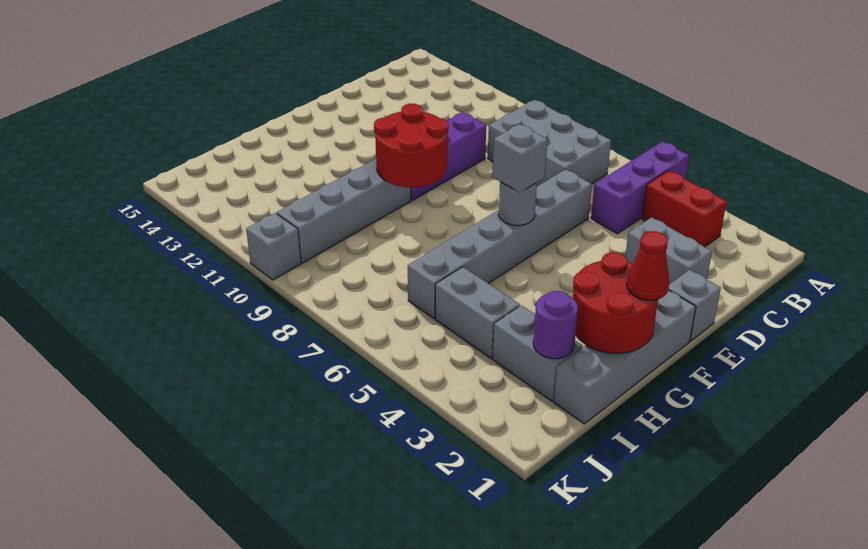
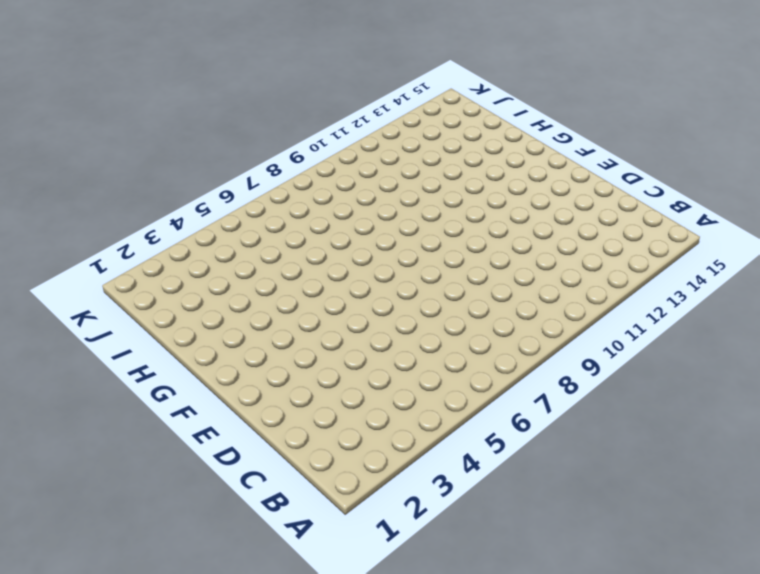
none -> purple 1x3 brick [591,141,689,234]
none -> red 1x2 brick [642,171,727,247]
none -> grey 2x3 brick [488,100,611,186]

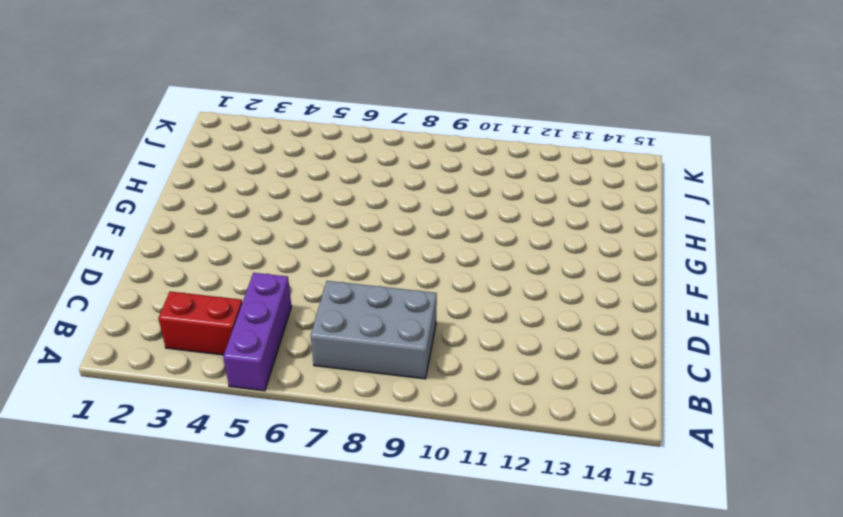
none -> grey 1x2 brick [625,217,712,284]
none -> grey 1x6 brick [408,169,592,318]
none -> purple 1x3 brick [411,112,486,200]

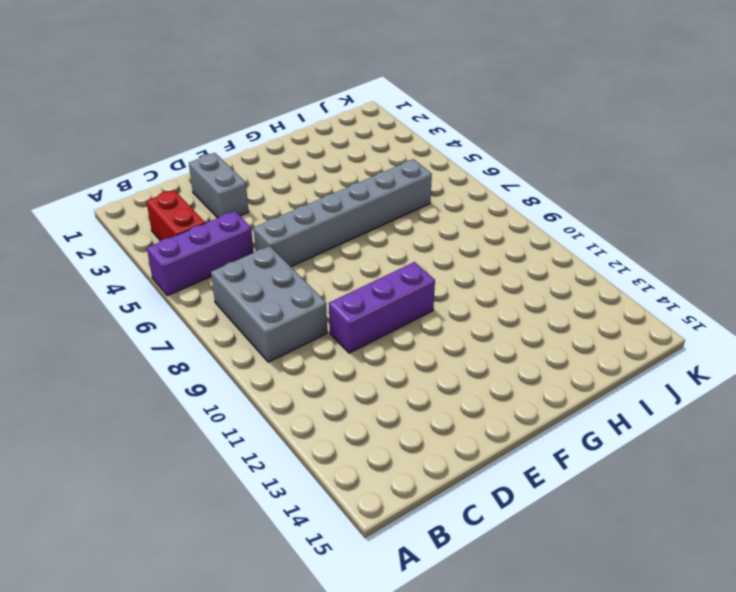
none -> grey 1x1 brick [668,270,721,341]
none -> grey 1x4 brick [554,290,696,424]
none -> grey 1x4 brick [277,159,411,263]

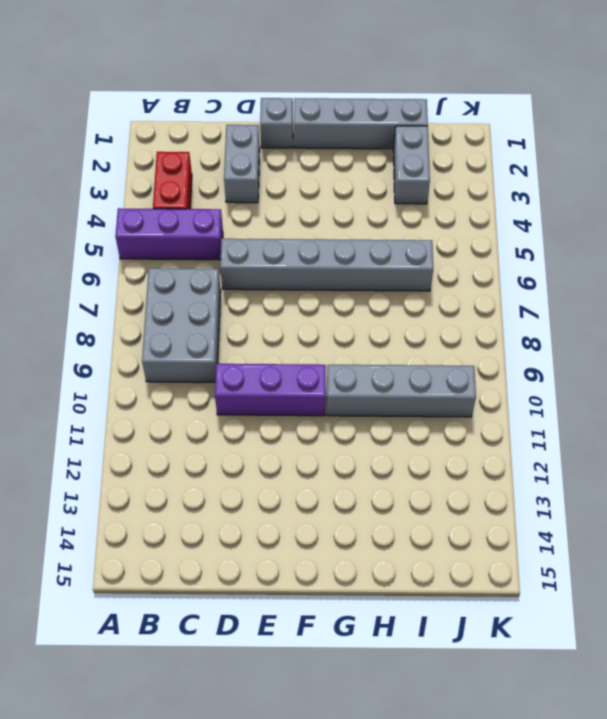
none -> grey 1x2 brick [435,267,520,358]
none -> grey 1x1 brick [246,213,301,280]
none -> grey 1x1 round brick [499,182,537,226]

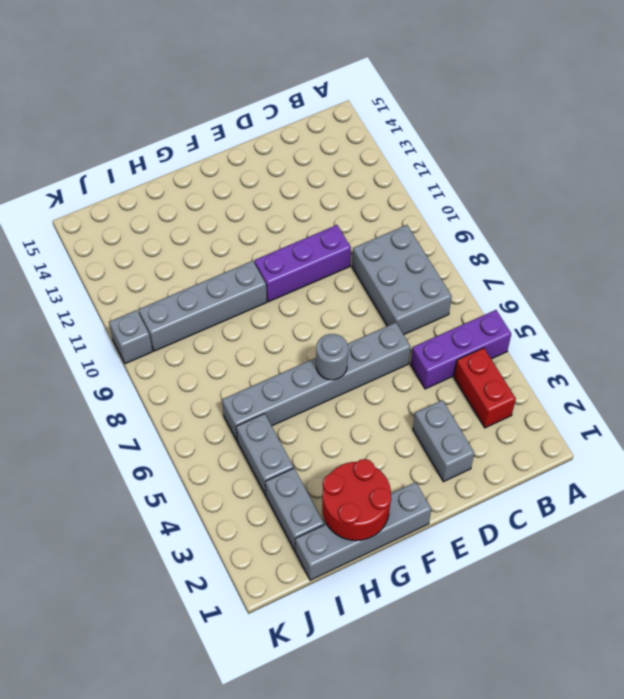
none -> grey 1x1 brick [668,270,721,341]
none -> red 2x2 round brick [374,104,448,187]
none -> purple 1x1 round brick [533,291,578,359]

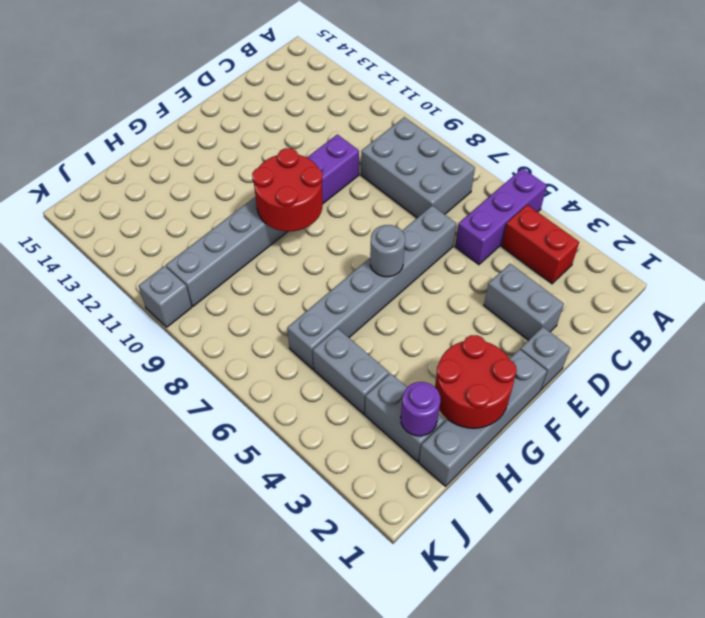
none -> grey 1x1 brick [492,124,548,193]
none -> red 1x1 cone [627,231,669,300]

